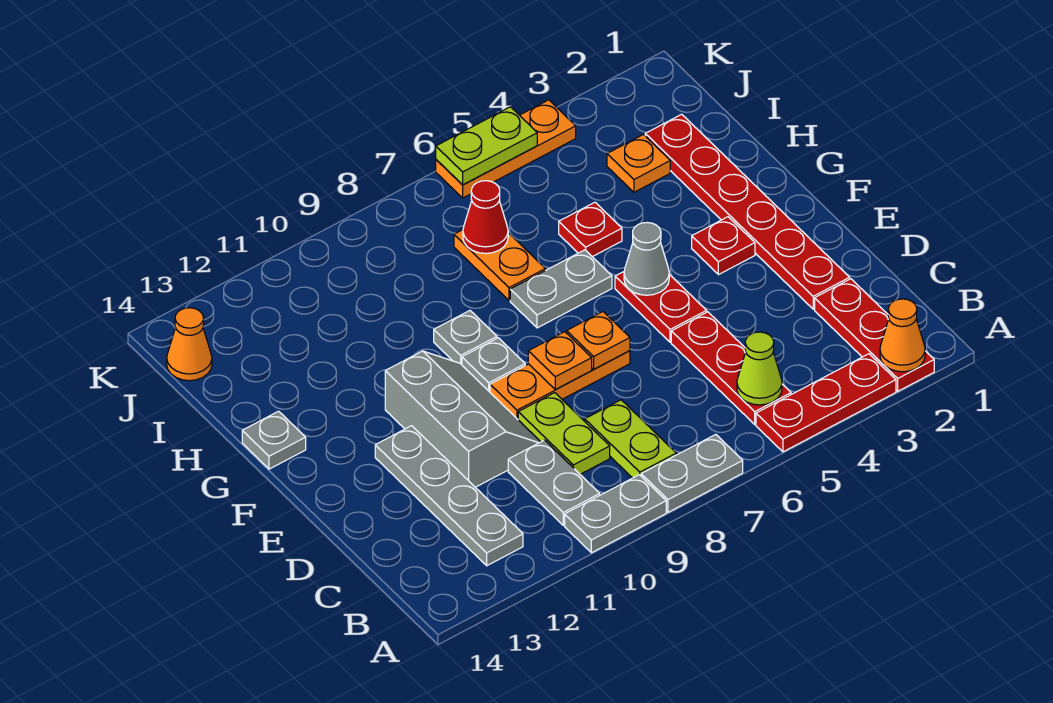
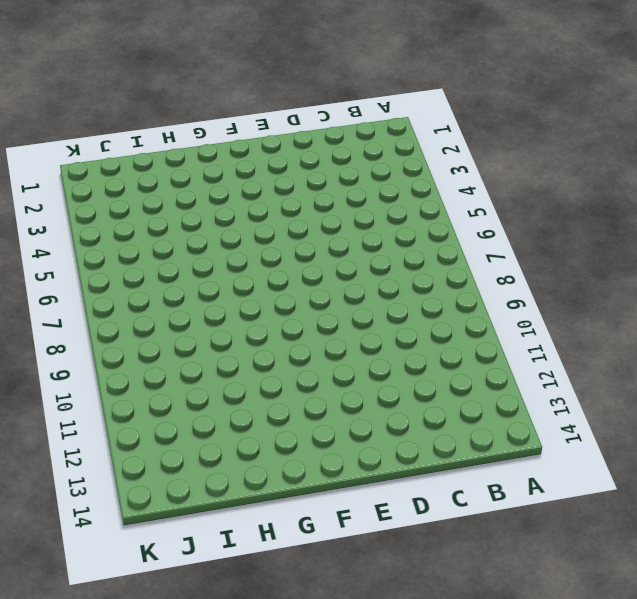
none -> red 1x3 plate [815,279,934,391]
none -> red 1x3 plate [756,354,896,452]
none -> grey 1x2 plate [641,434,743,512]
none -> grey 1x2 plate [565,475,666,553]

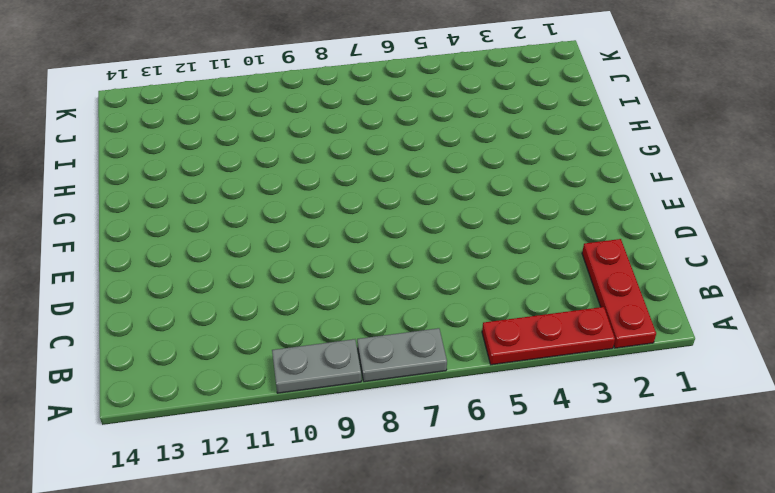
none -> red 1x3 plate [671,312,791,424]
none -> lime 1x2 plate [585,400,676,478]
none -> grey 1x2 plate [508,440,600,525]
none -> grey 1x4 plate [375,426,523,566]

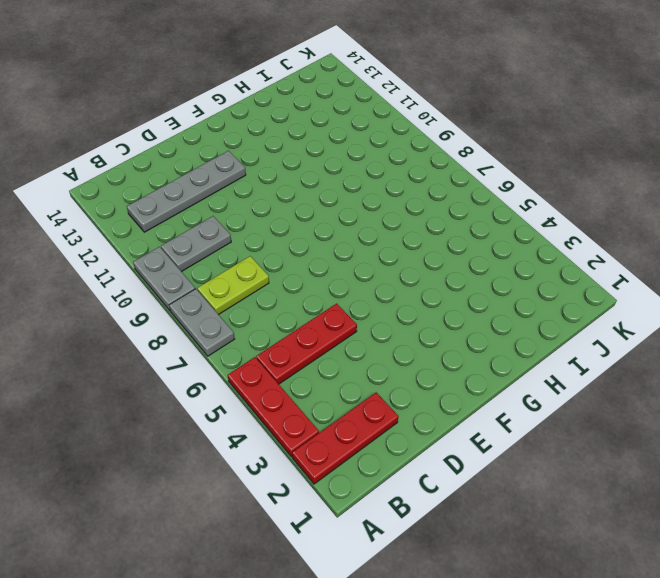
none -> lime 1x2 plate [518,393,610,474]
none -> red 1x6 plate [645,114,850,309]
none -> grey 2x3 slope [385,351,540,487]
none -> red 1x2 plate [615,272,707,342]

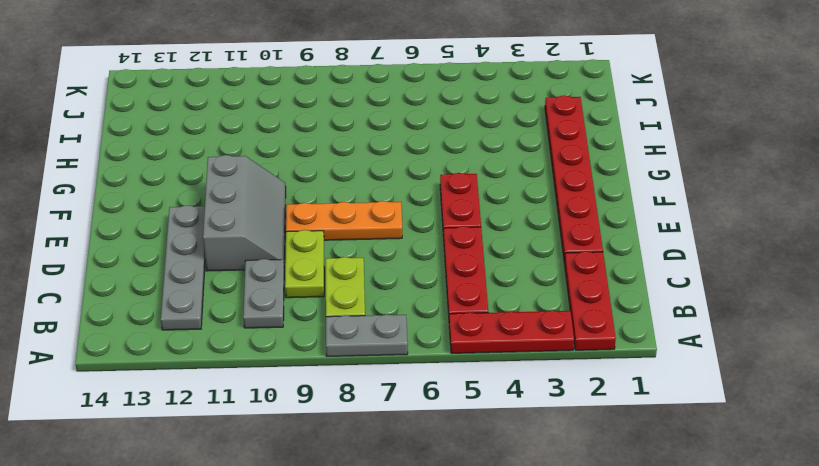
none -> grey 1x2 plate [565,475,666,553]
none -> red 1x1 plate [692,217,755,275]
none -> grey 1x1 plate [462,338,525,392]
none -> grey 1x2 plate [510,250,612,328]

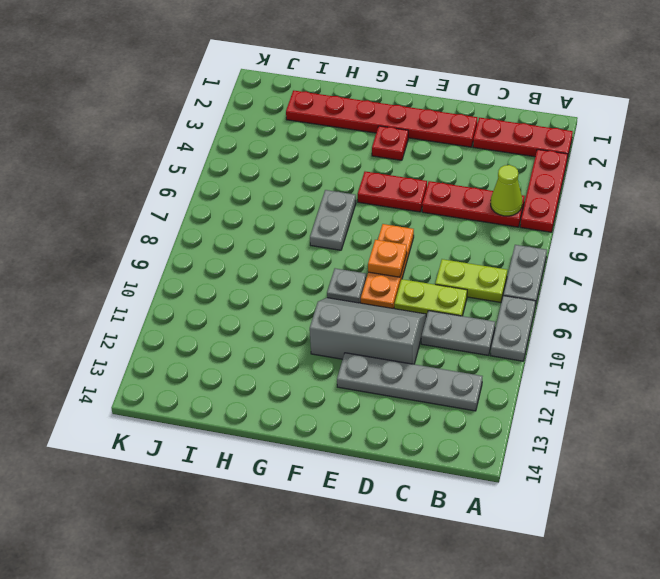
none -> grey 1x1 plate [434,311,497,365]
none -> grey 1x1 plate [242,411,306,469]
none -> red 1x1 plate [559,202,622,257]
none -> orange 1x2 plate [454,230,545,300]

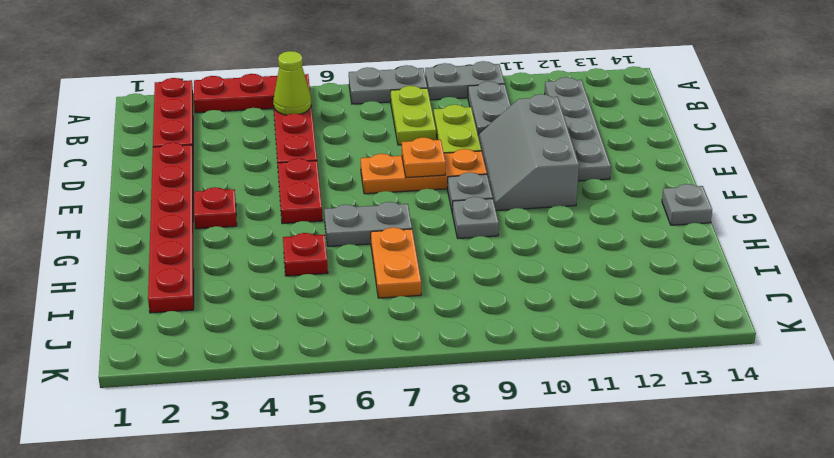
none -> orange 1x1 plate [607,135,670,192]
none -> orange 1x1 cone [167,308,212,381]
none -> orange 1x3 plate [436,100,576,198]
none -> orange 1x1 cone [880,299,925,372]

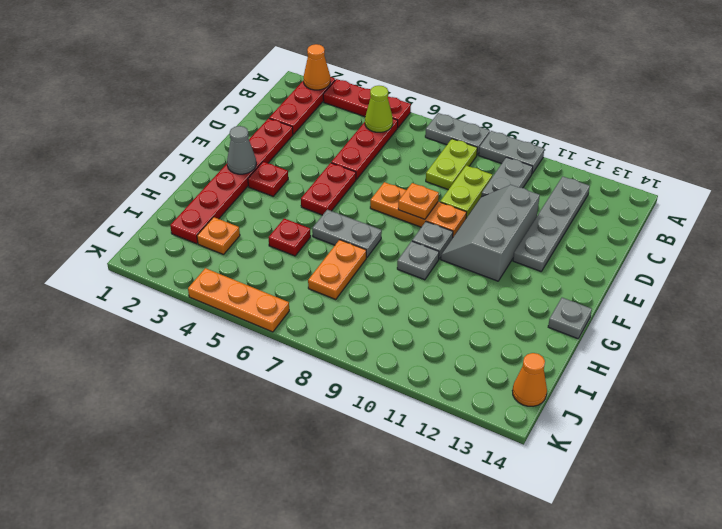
grey 1x1 cone [227,126,256,174] -> grey 1x1 cone moved to [624,223,669,295]
none -> orange 1x1 plate [567,312,630,369]
none -> red 1x1 cone [463,181,508,254]
none -> lime 1x2 plate [436,107,537,185]

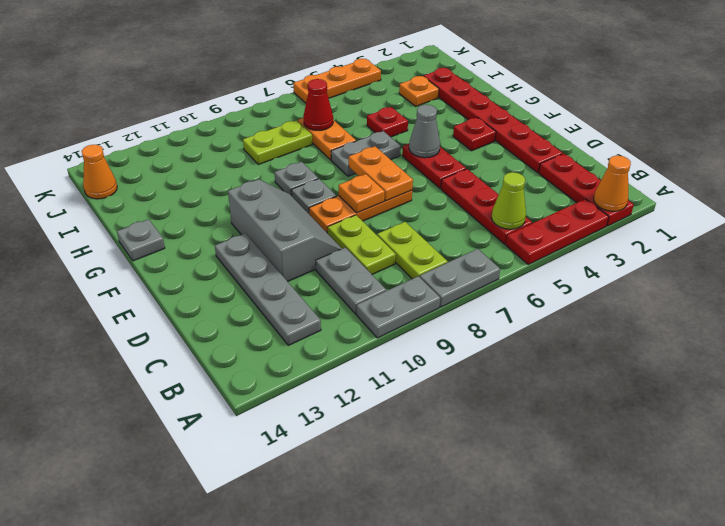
orange 1x2 plate [349,146,413,201] -> orange 1x1 plate [567,312,630,369]
lime 1x2 plate [243,120,312,165] -> lime 1x2 plate moved to [436,107,537,185]

